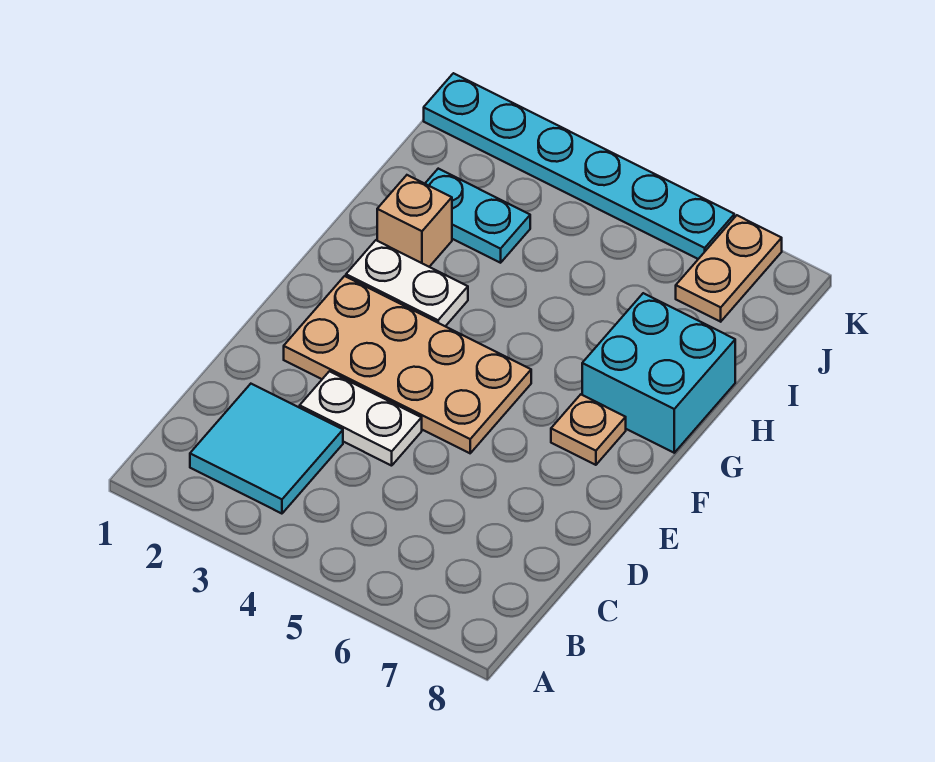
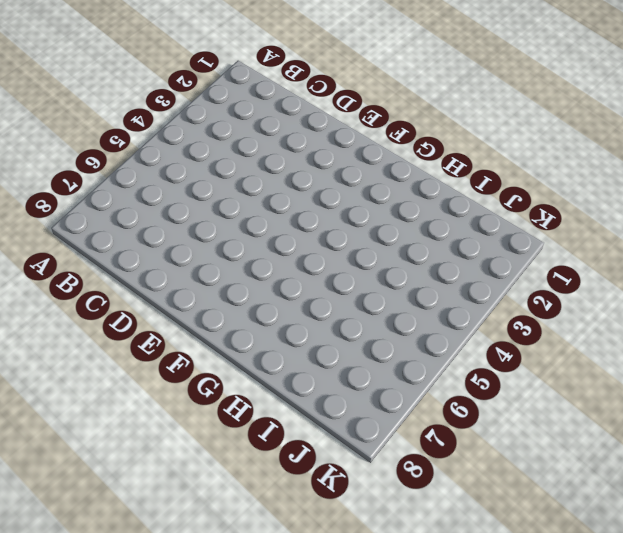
none -> cyan 2x2 tile [190,384,343,514]
none -> white 1x2 plate [300,371,422,466]

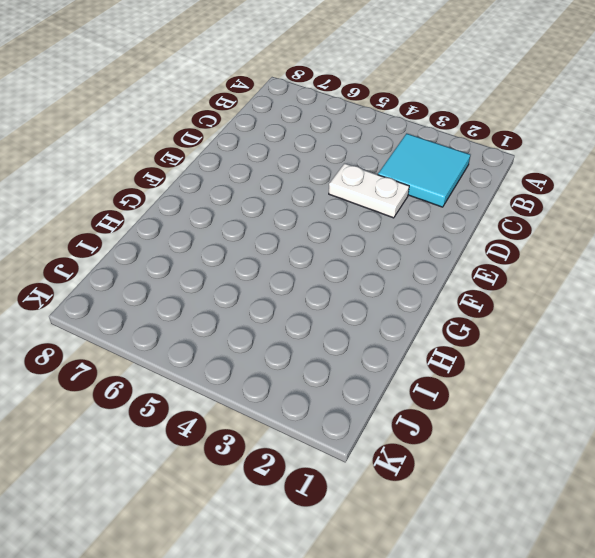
none -> tan 2x4 plate [284,276,531,453]
none -> tan 1x1 plate [551,395,626,465]

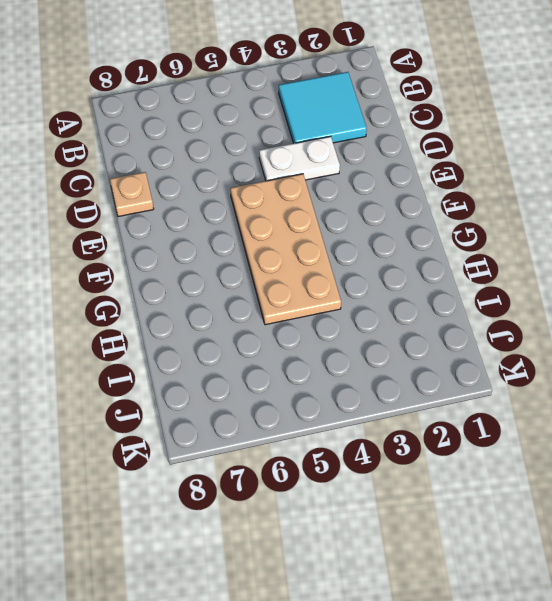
tan 1x1 plate [110,172,154,217] -> tan 1x1 plate moved to [551,395,626,465]
tan 2x4 plate [230,174,341,325] -> tan 2x4 plate turned to [284,276,531,453]
none -> white 1x2 plate [346,240,468,326]
none -> cyan 2x2 brick [582,293,735,453]

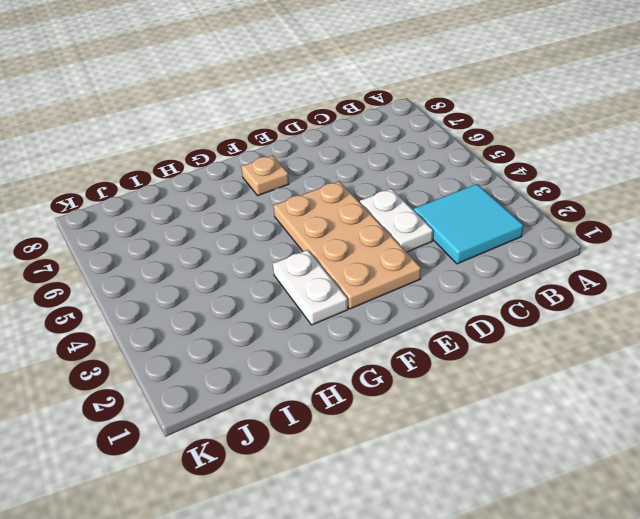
none -> cyan 2x2 brick [582,293,735,453]
none -> tan 1x1 brick [377,175,452,267]

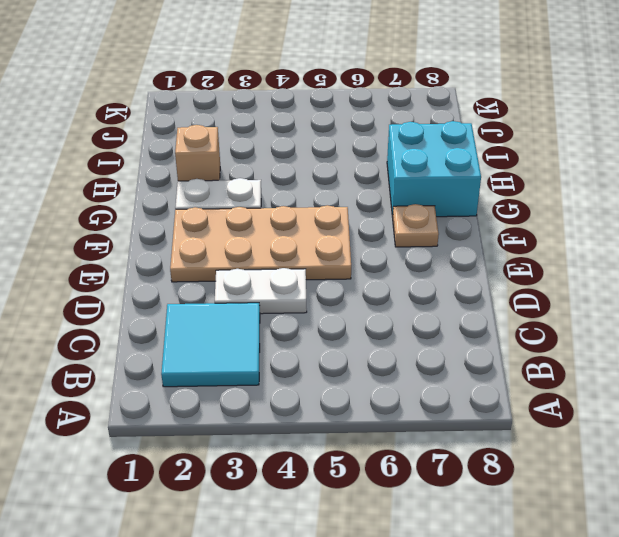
none -> cyan 1x2 plate [425,169,530,263]
none -> tan 1x2 plate [676,215,782,322]

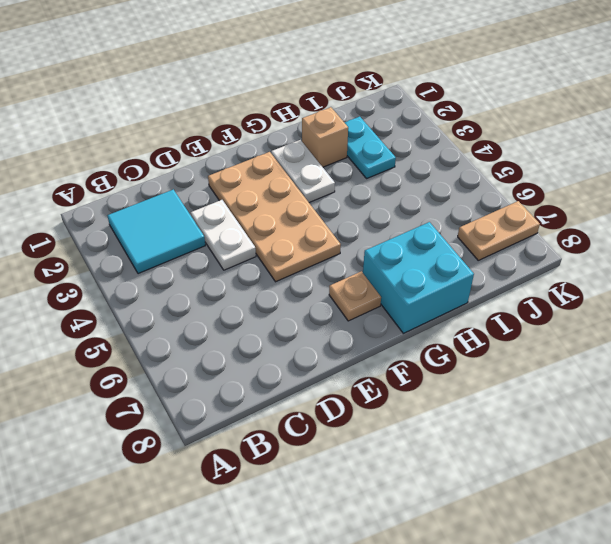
none -> cyan 1x6 plate [424,73,734,259]

